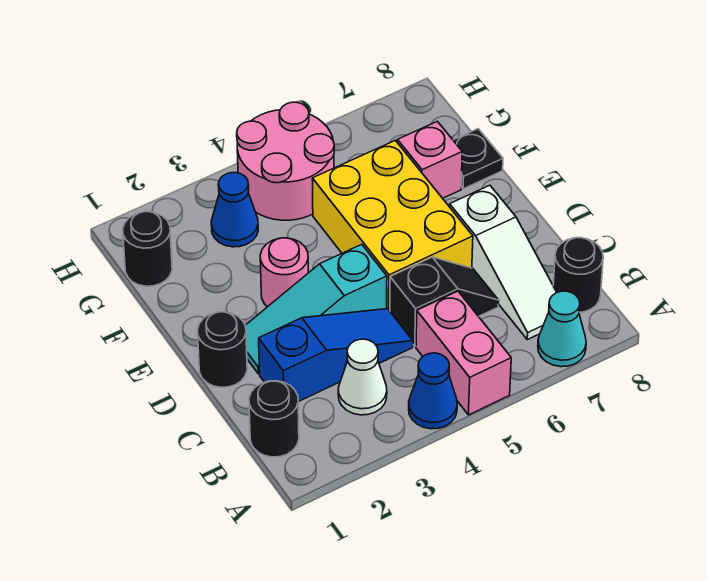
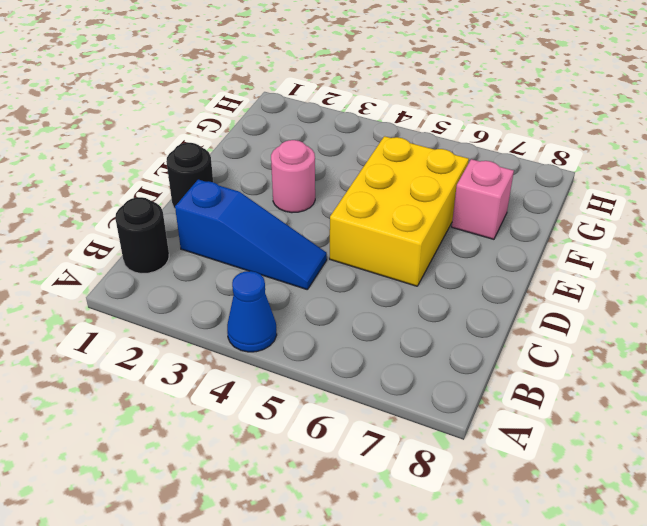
none -> pink 1x2 brick [416,291,511,415]
none -> cyan 1x1 cone [538,291,586,367]
none -> white 1x1 cone [338,339,387,415]

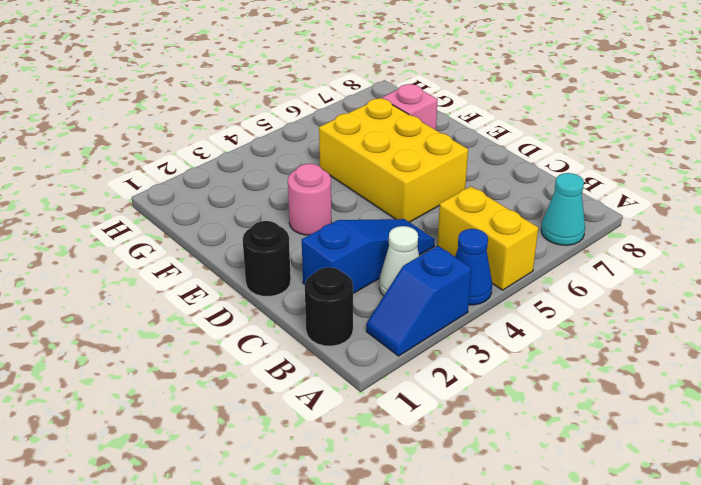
blue 1x2 slope [366,246,471,356] -> none
yellow 1x2 brick [437,186,538,290] -> pink 1x2 brick [416,291,511,415]
none -> white 1x3 slope [450,185,557,340]
none -> black 1x1 round brick [553,238,603,312]
none -> black 1x2 slope [390,257,499,346]

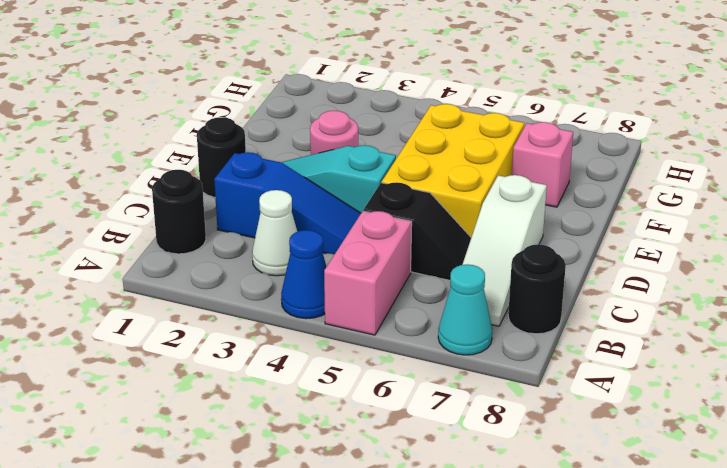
none -> black 1x1 plate [453,129,503,189]
none -> black 1x1 round brick [123,212,172,286]
none -> blue 1x1 cone [211,173,258,247]

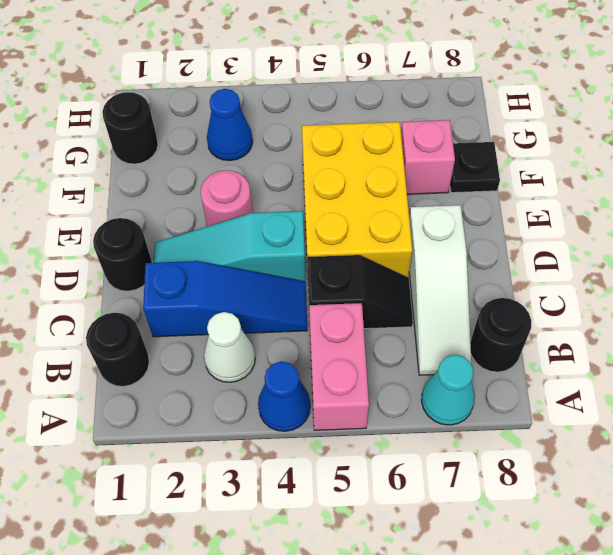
none -> pink 2x2 round brick [237,102,334,220]

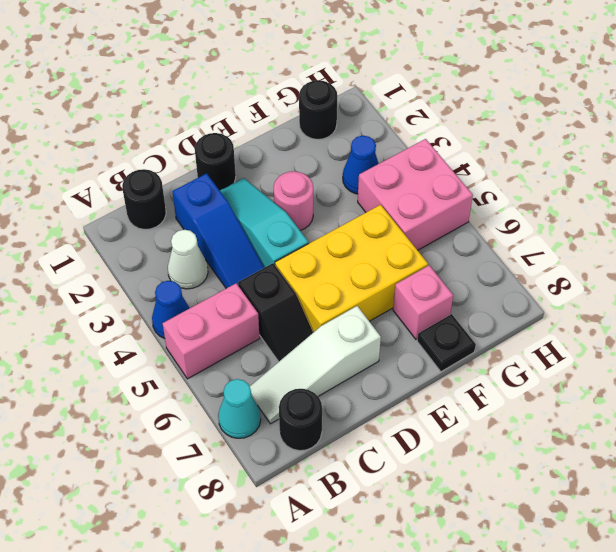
pink 2x2 brick [358,139,473,250] -> pink 2x2 round brick [237,102,334,220]

